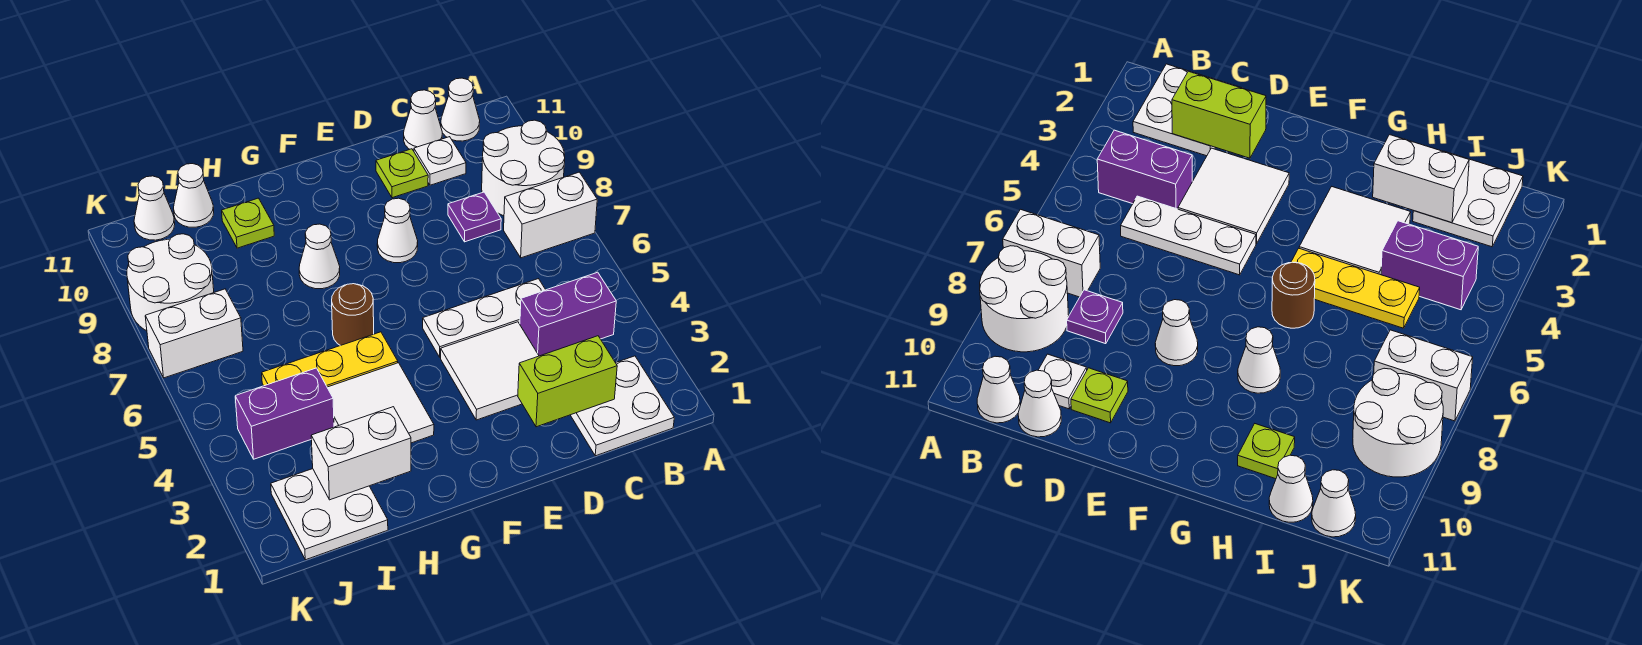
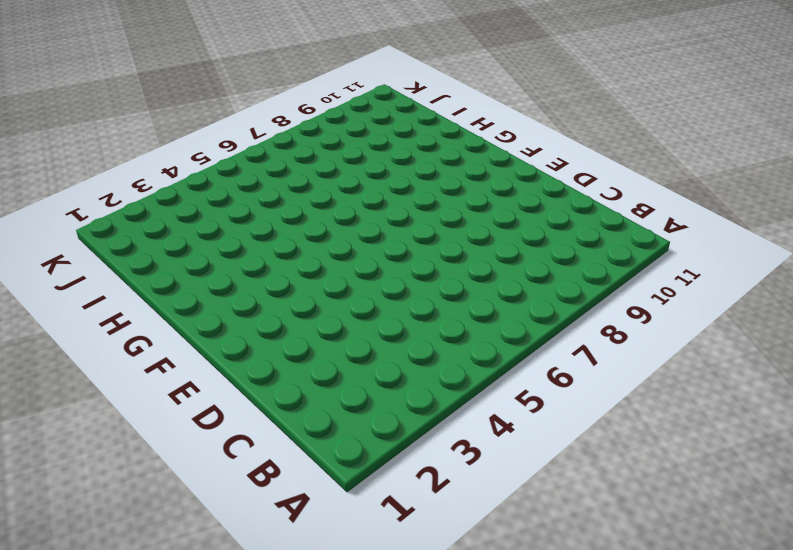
none -> white 1x2 brick [504,172,597,258]
none -> white 2x2 round brick [482,120,565,216]
none -> white 2x2 plate [571,356,674,456]

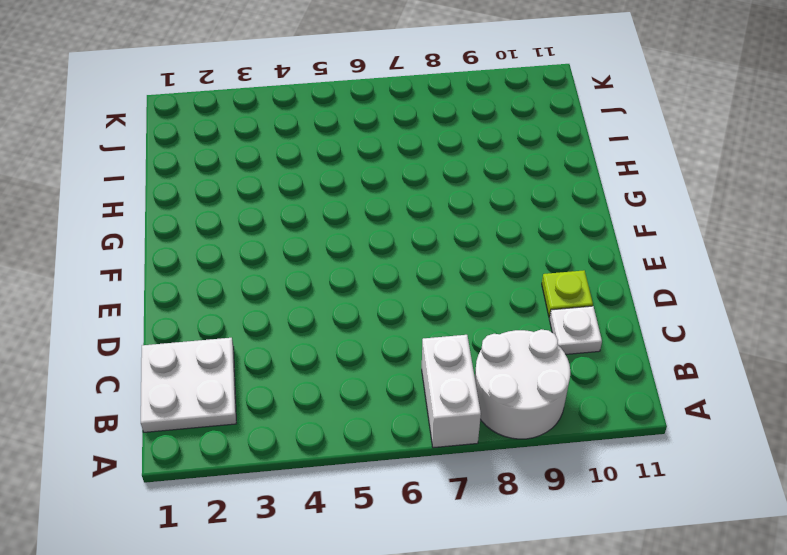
none -> purple 1x2 brick [520,272,616,356]
none -> white 1x1 cone [441,78,480,141]
none -> white 1x3 plate [423,279,545,357]

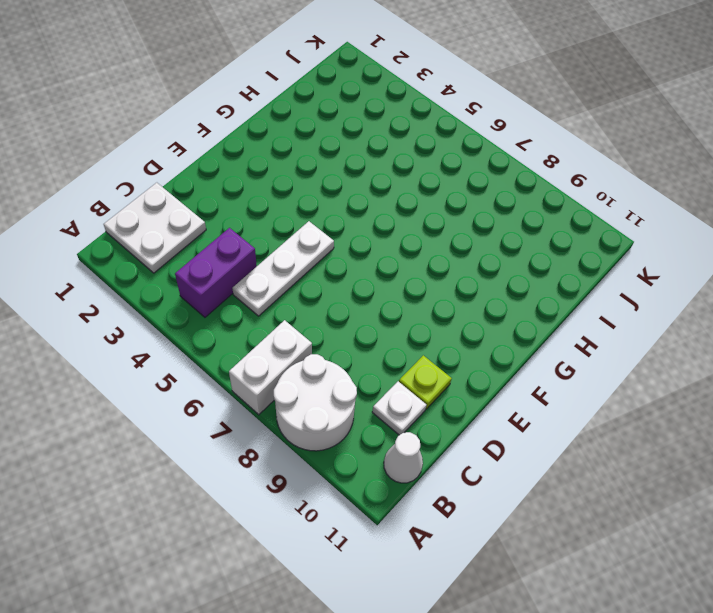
none -> purple 1x1 plate [448,192,501,242]
none -> white 1x1 cone [404,90,442,151]
none -> white 2x2 tile [441,322,539,420]

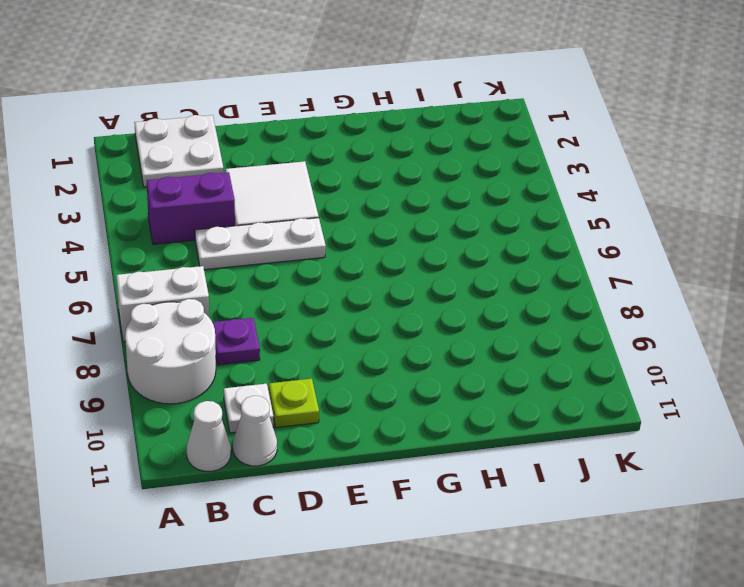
none -> white 1x1 cone [377,198,418,263]
none -> white 2x2 tile [327,363,434,443]
none -> yellow 1x3 plate [262,332,398,387]

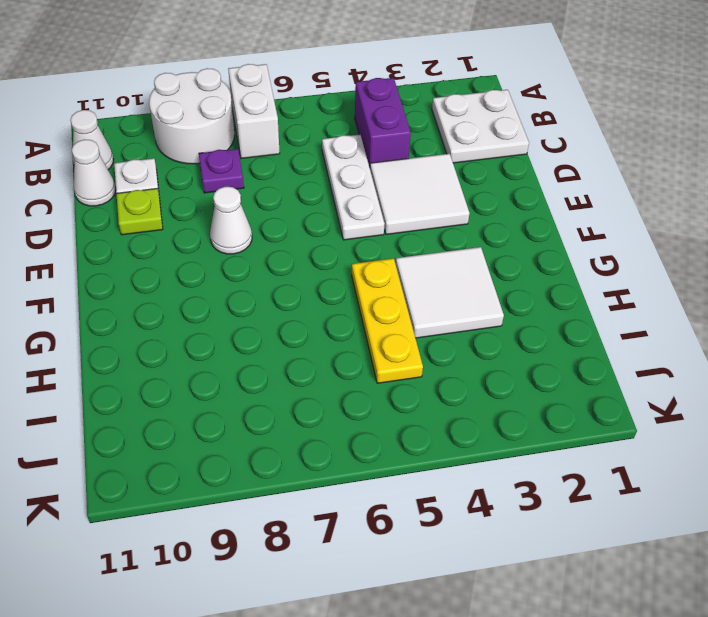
none -> brown 1x1 round brick [332,284,374,346]
none -> white 1x1 cone [299,224,340,289]
none -> lime 1x1 plate [222,198,274,248]

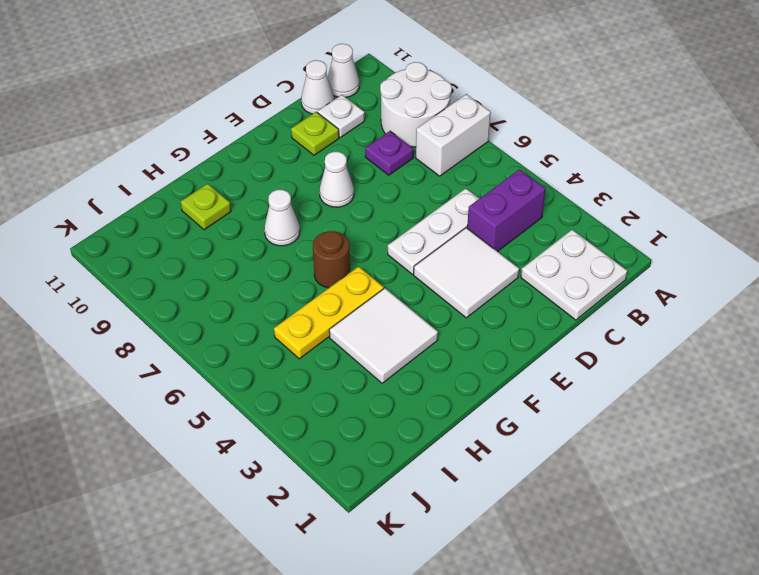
none -> white 2x2 plate [271,469,388,560]
none -> purple 1x2 brick [235,368,334,459]
none -> white 1x1 cone [173,164,214,227]

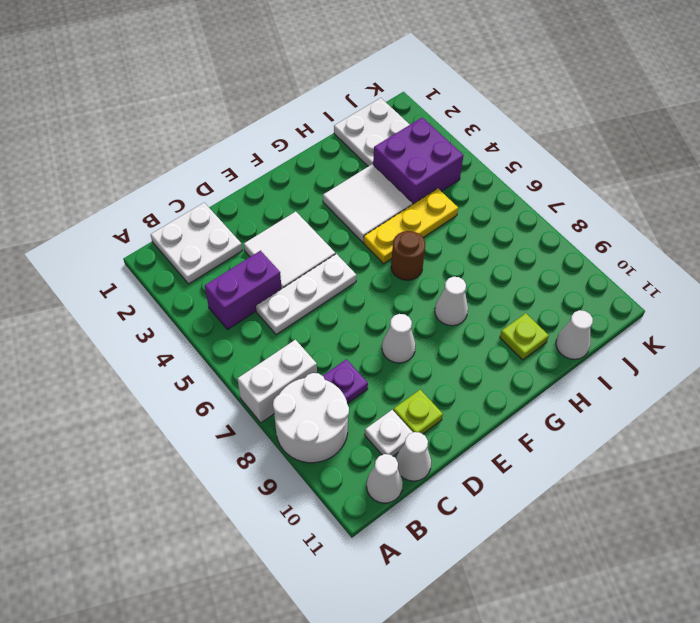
purple 2x2 brick [373,118,463,205] -> purple 1x2 brick [235,368,334,459]
none -> white 1x2 brick [145,289,243,378]
none -> white 2x2 round brick [127,234,214,331]
none -> white 1x1 cone [134,176,175,240]

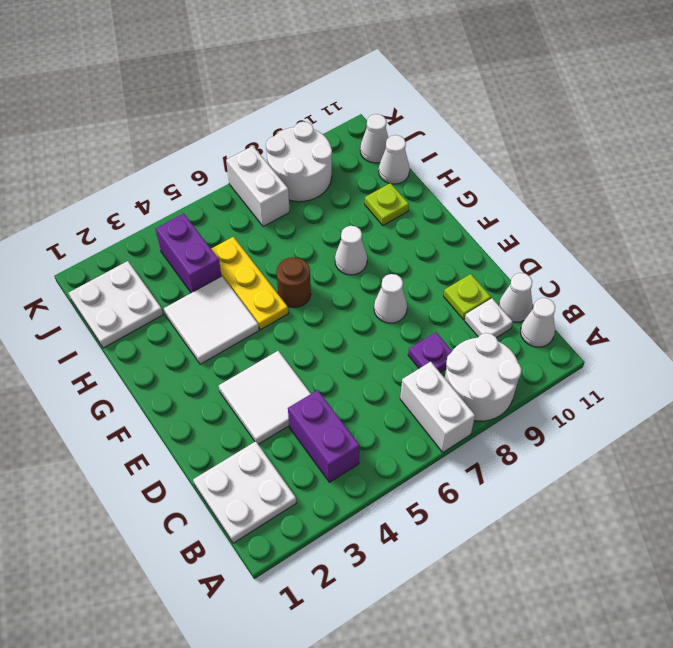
none -> white 1x3 plate [423,279,545,357]
none -> lime 1x2 brick [518,336,617,427]
none -> white 1x2 brick [311,407,411,500]

